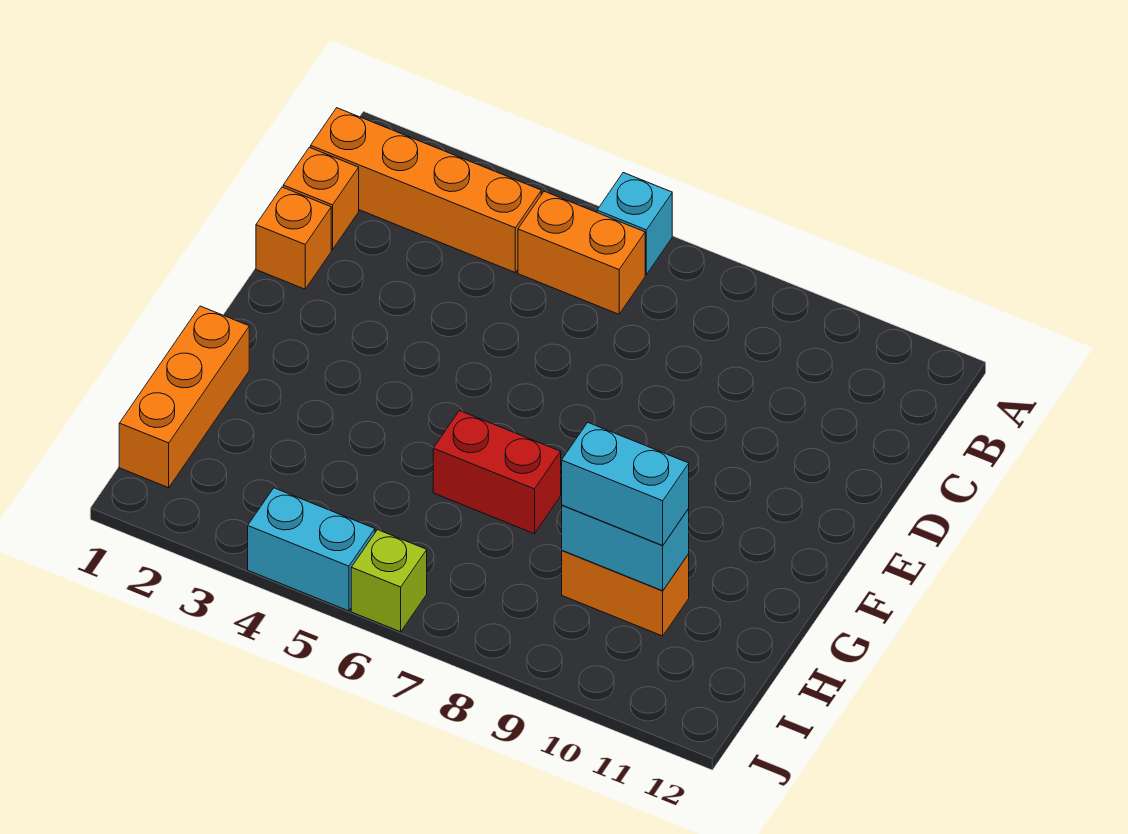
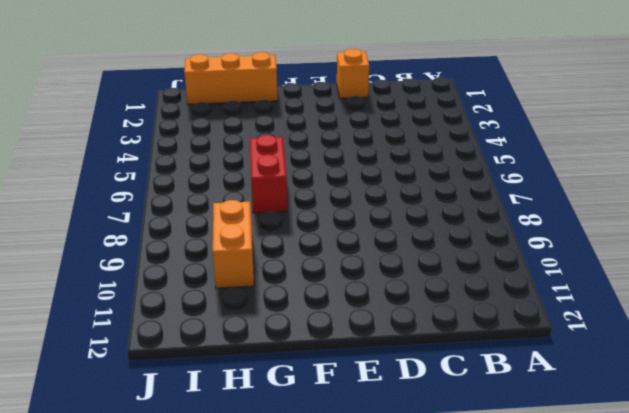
none -> cyan 1x1 brick [597,173,672,275]
none -> orange 1x4 brick [311,108,541,272]
none -> orange 1x2 brick [518,191,645,314]

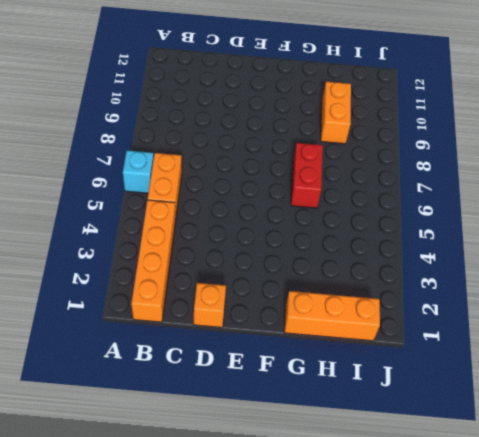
none -> orange 1x1 brick [283,147,359,250]
none -> cyan 1x2 brick [248,488,375,611]
none -> lime 1x1 brick [351,530,427,632]

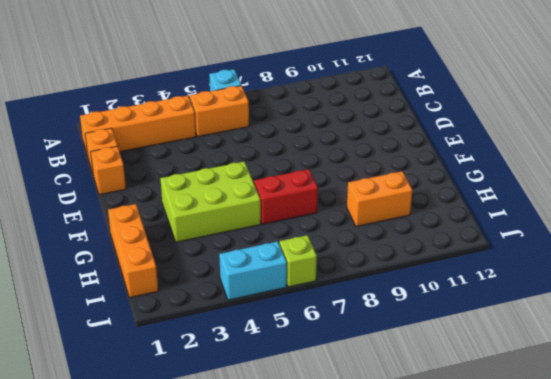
lime 2x3 brick [160,161,261,242] -> none
none -> cyan 1x2 brick [562,505,689,591]
none -> cyan 1x2 brick [562,423,689,545]

